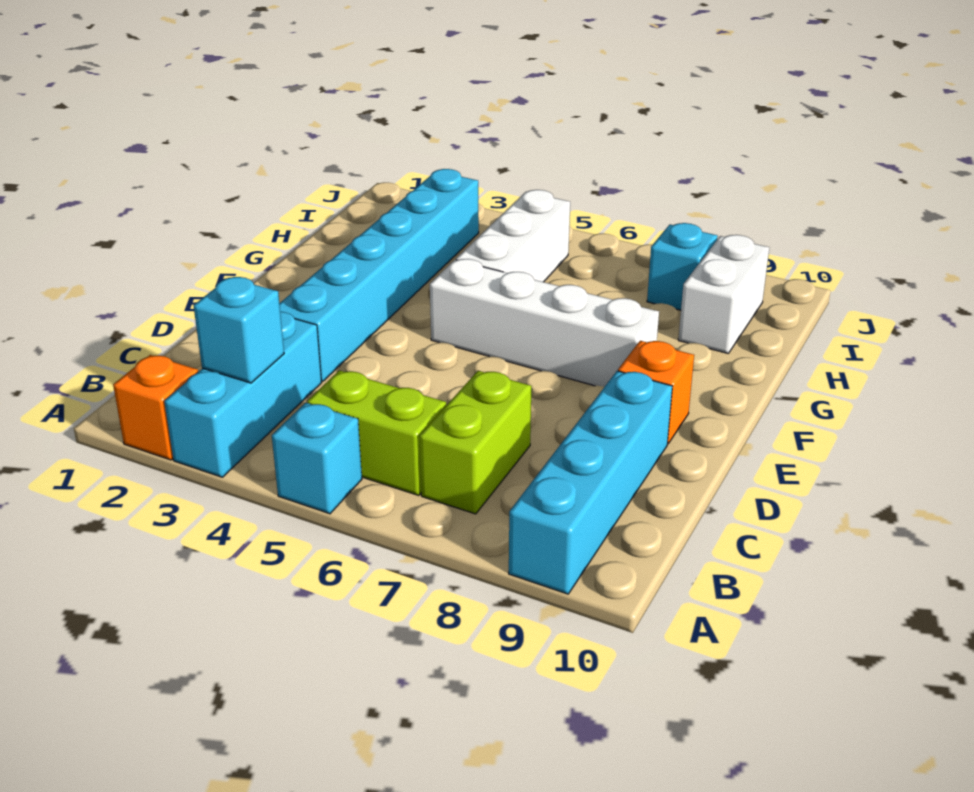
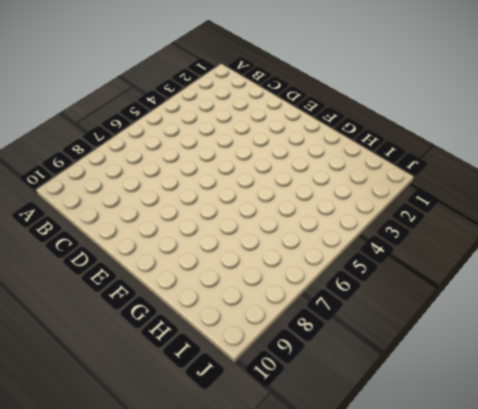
none -> orange 1x1 brick [113,355,198,460]
none -> cyan 1x3 brick [164,312,322,477]
none -> cyan 1x1 brick [272,403,362,514]

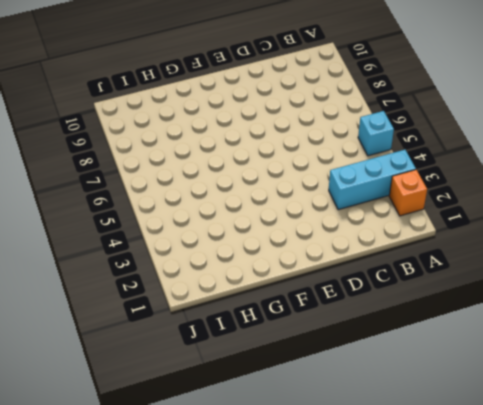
none -> cyan 1x4 brick [509,371,673,594]
none -> lime 1x2 brick [307,371,446,495]
none -> lime 1x2 brick [419,371,532,514]

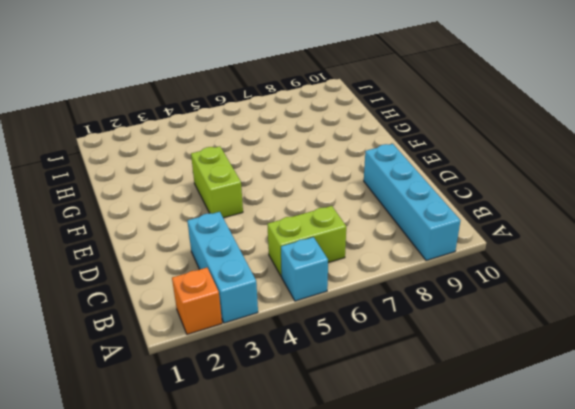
lime 1x2 brick [191,146,243,218] -> lime 1x2 brick moved to [419,371,532,514]
none -> cyan 1x6 brick [279,169,479,381]
none -> orange 1x1 brick [618,341,694,444]
none -> white 1x4 brick [430,259,659,387]

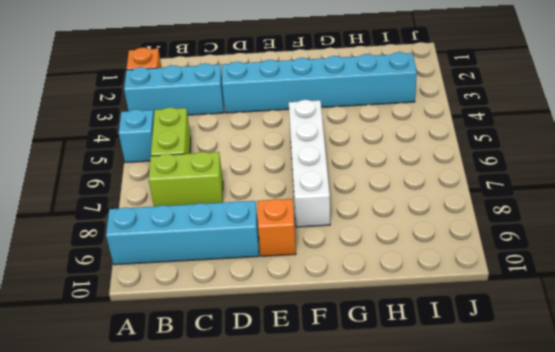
none -> white 1x3 brick [456,190,570,282]
none -> white 1x2 brick [678,235,769,353]
none -> cyan 1x1 brick [647,223,718,310]

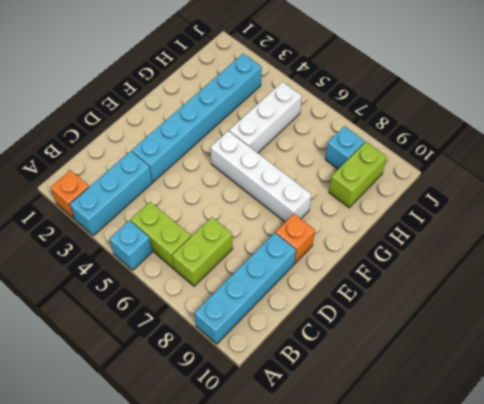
lime 1x2 brick [329,142,387,208] -> white 1x2 brick [678,235,769,353]
none -> cyan 1x1 brick [194,277,284,383]

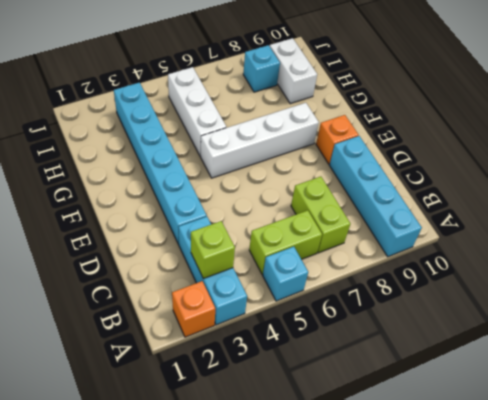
lime 1x1 brick [191,221,235,279] -> cyan 1x1 brick [194,277,284,383]

